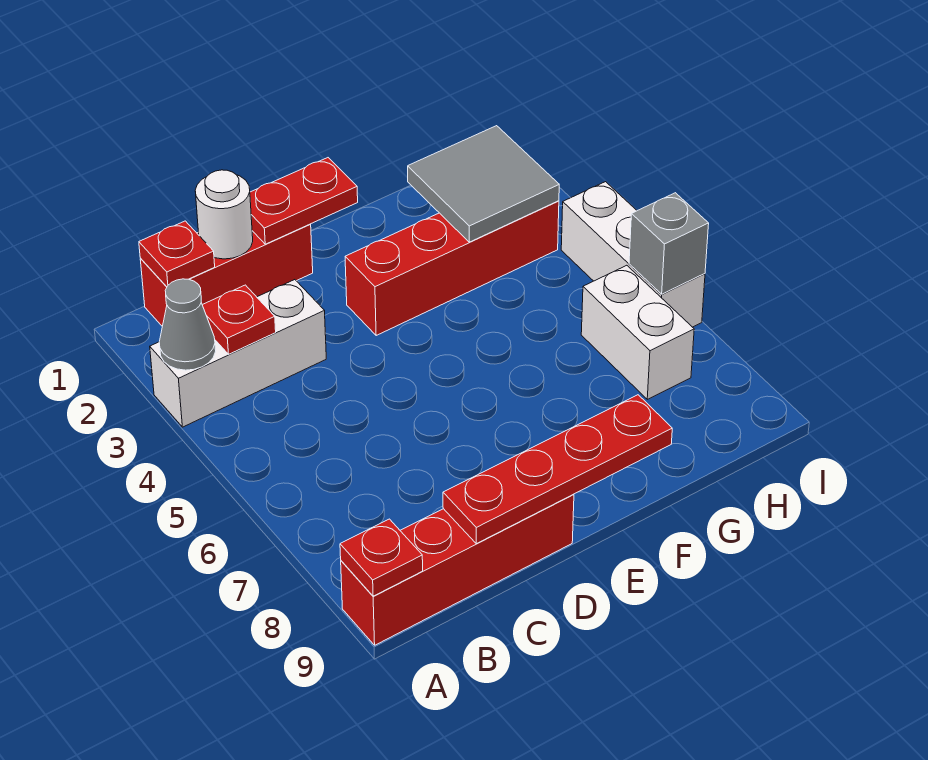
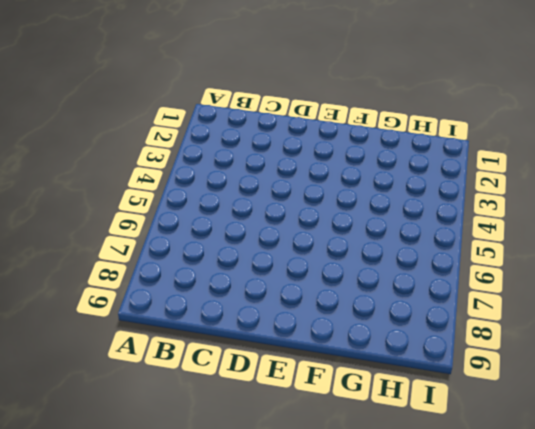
none -> white 1x3 brick [150,280,326,427]
none -> red 1x4 brick [341,494,574,645]
none -> red 1x3 brick [140,224,313,326]

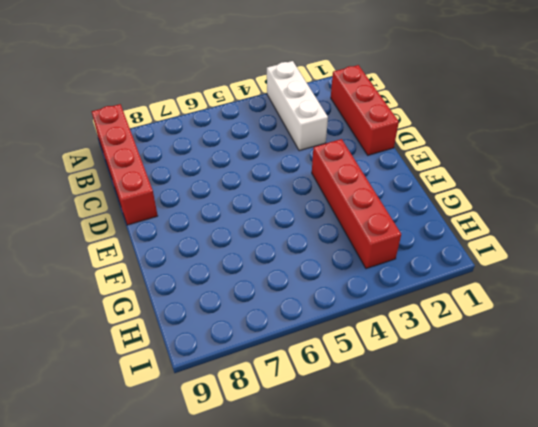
none -> white 1x2 brick [581,265,694,399]
none -> white 1x3 brick [561,182,705,327]
none -> grey 1x1 cone [159,279,216,370]

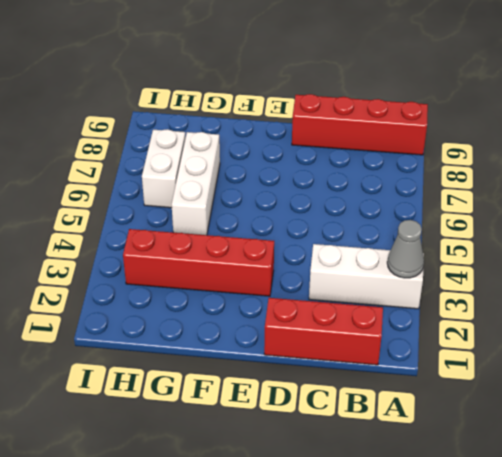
white 1x3 brick [172,132,220,235] -> white 1x3 brick moved to [561,182,705,327]
none -> red 1x1 plate [340,519,423,596]
none -> red 1x1 plate [139,221,215,287]
none -> red 1x1 plate [203,285,276,354]

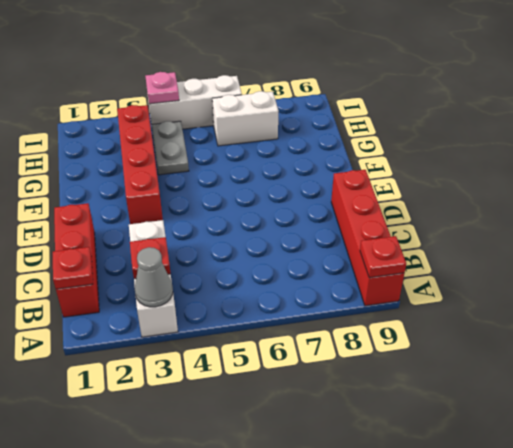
grey 1x2 plate [151,121,189,175] -> none
pink 1x1 plate [145,72,179,104] -> none
none -> white 1x1 round brick [195,170,253,259]
none -> red 1x4 plate [443,395,672,544]
none -> red 1x2 plate [250,158,358,244]

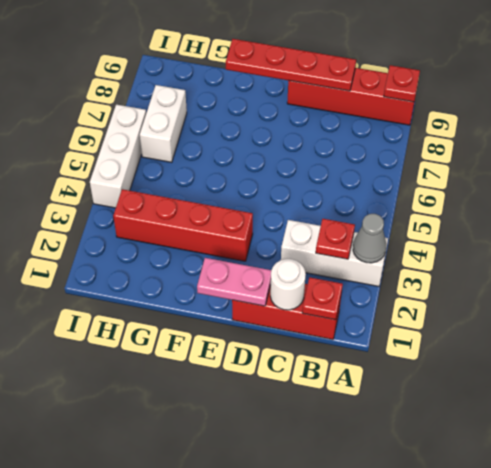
pink 1x2 plate [197,258,271,306] -> red 1x2 plate [250,158,358,244]
none -> grey 2x2 tile [408,126,559,242]
none -> grey 1x1 brick [629,193,709,294]

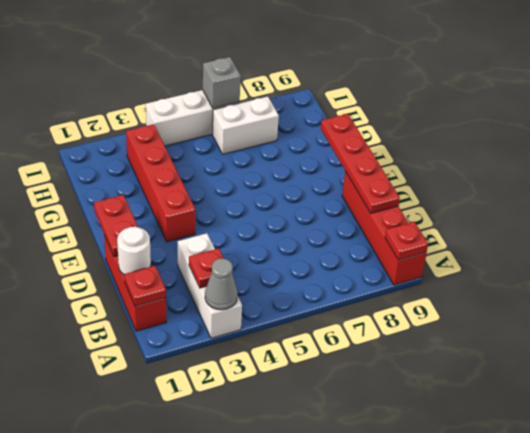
none -> grey 2x2 tile [408,126,559,242]

